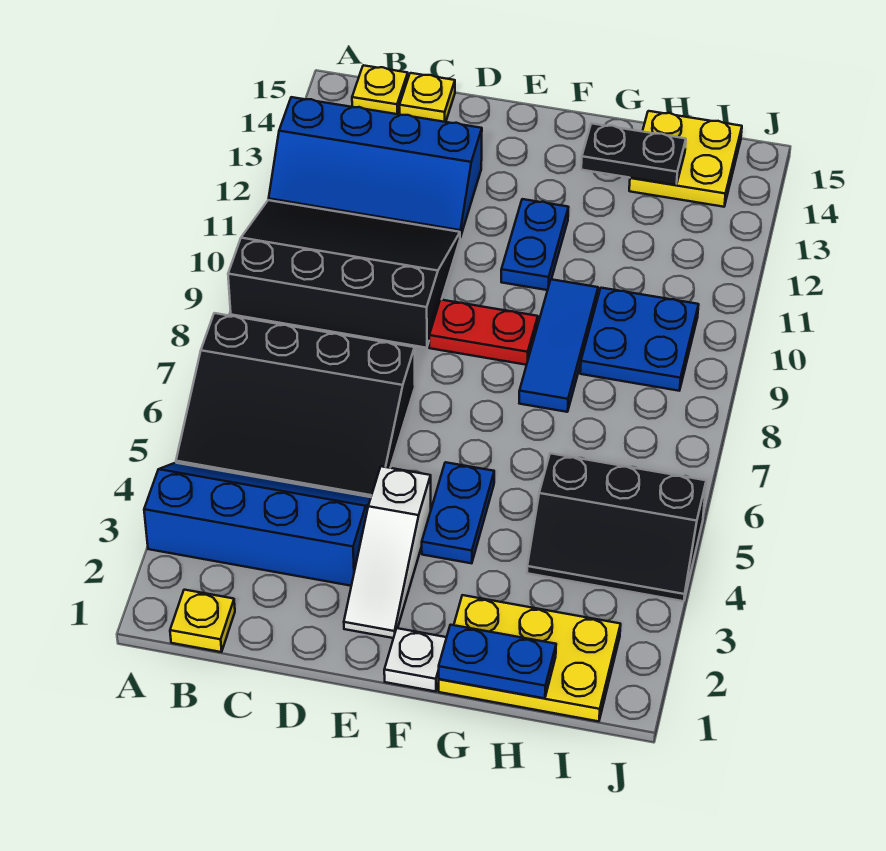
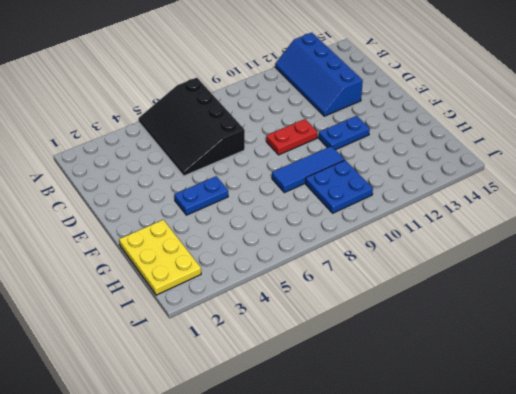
red 1x2 plate [266,119,317,155] -> red 1x2 plate turned to [429,300,538,365]
none -> blue 2x4 slope [144,463,371,586]
none -> black 3x4 slope [228,200,460,348]
none -> yellow 1x1 plate [170,590,235,652]

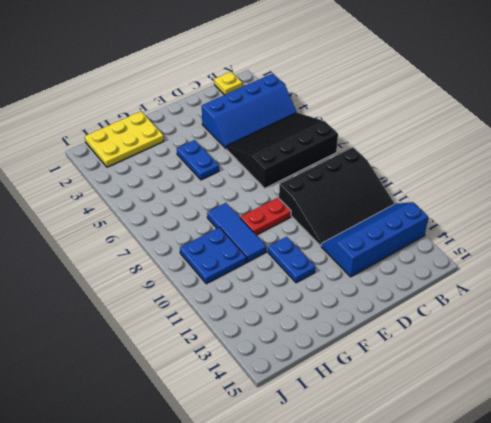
none -> yellow 1x1 plate [352,65,408,114]
none -> yellow 1x1 plate [399,73,455,122]
none -> white 1x3 slope [344,466,431,638]

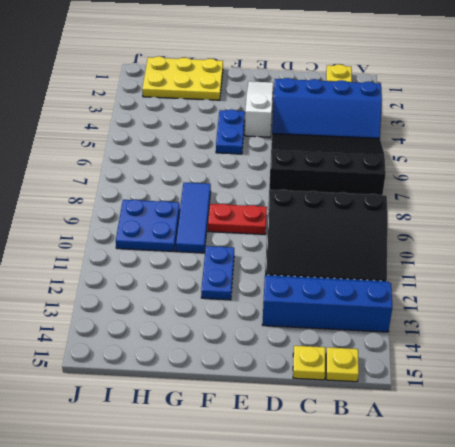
none -> white 1x1 plate [384,628,447,692]
none -> black 2x3 slope [527,453,706,601]
none -> yellow 2x2 plate [629,111,742,207]

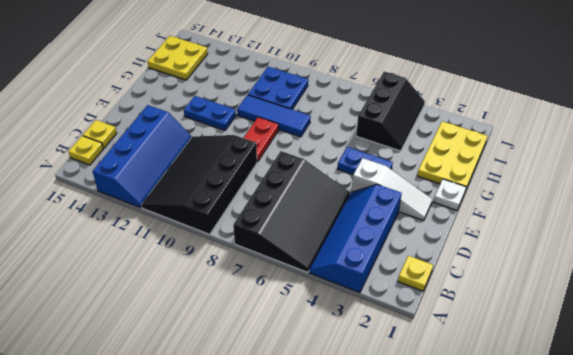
none -> blue 1x2 plate [439,625,556,698]
none -> black 1x2 plate [581,123,686,185]

